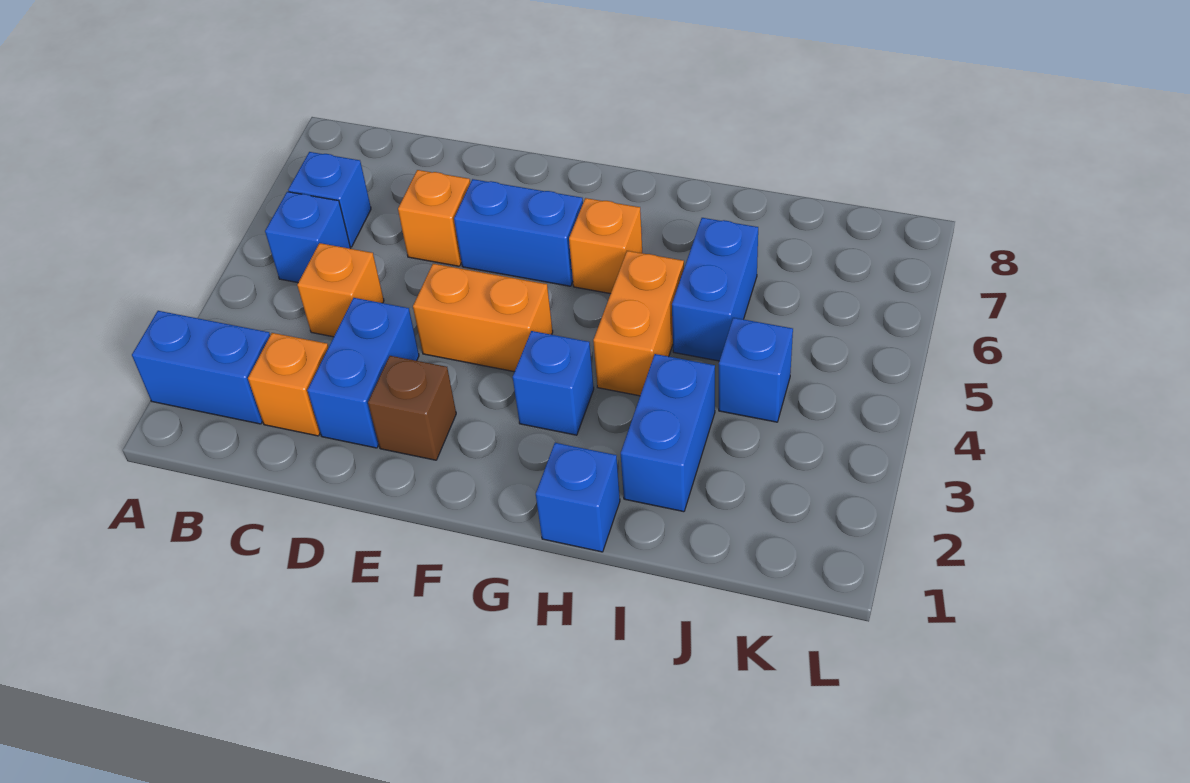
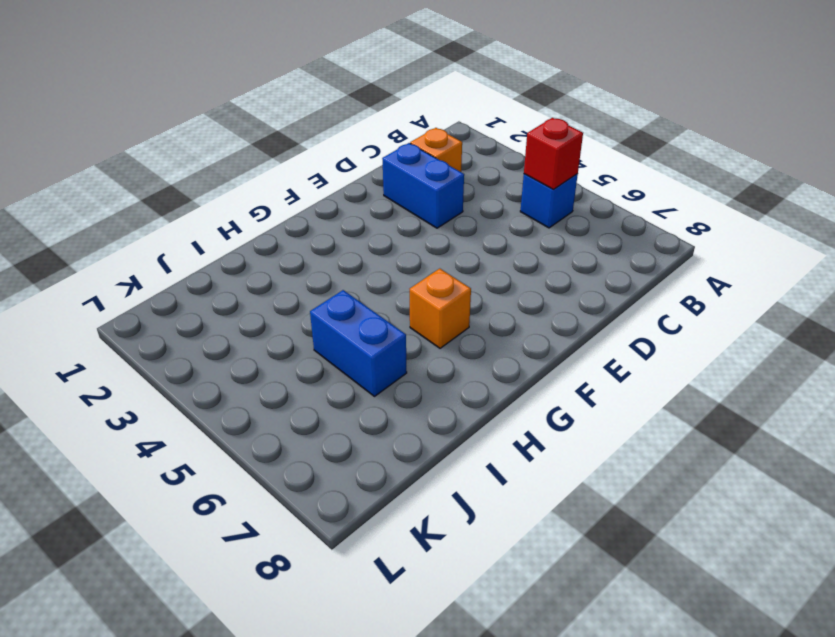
red 1x1 brick [524,118,583,189] -> none
none -> blue 1x2 brick [132,311,270,424]
none -> blue 1x1 brick [288,152,371,247]
none -> orange 1x1 brick [297,243,384,337]

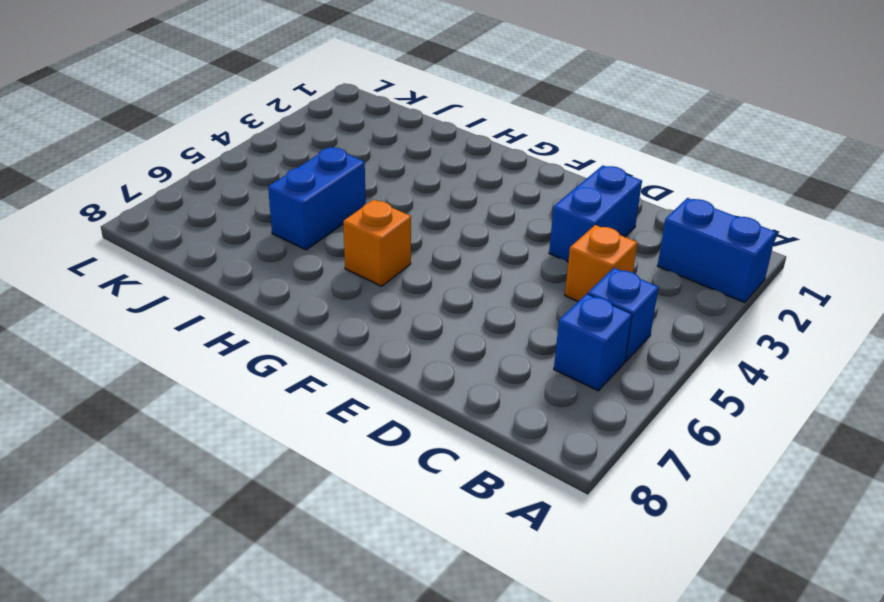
none -> orange 1x1 brick [248,333,329,436]
none -> orange 1x1 brick [398,170,470,266]
none -> brown 1x1 brick [368,356,456,460]

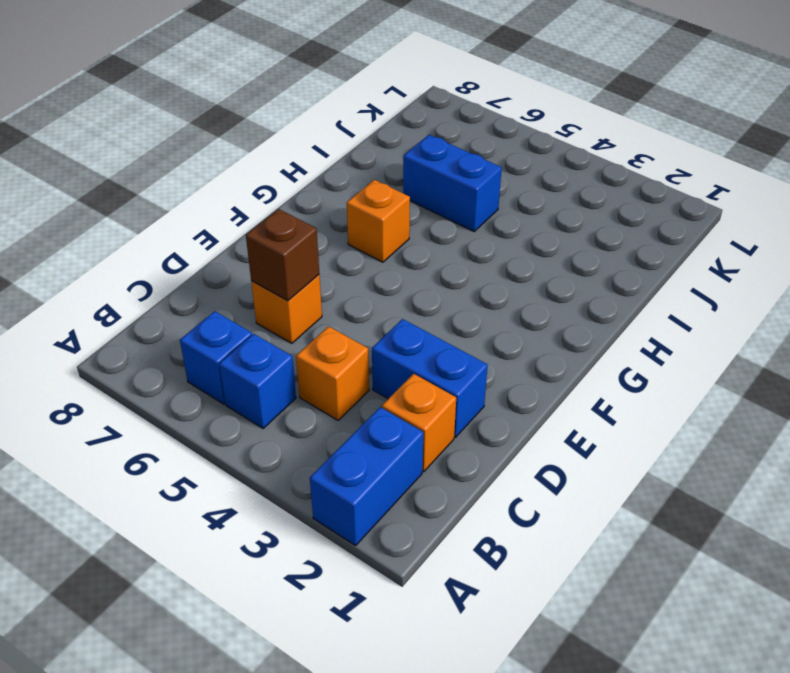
brown 1x1 brick [246,209,319,301] -> brown 1x1 brick moved to [368,356,456,460]
none -> orange 1x2 brick [413,264,553,372]
none -> blue 1x2 brick [454,179,583,286]
none -> blue 1x1 brick [513,331,594,435]

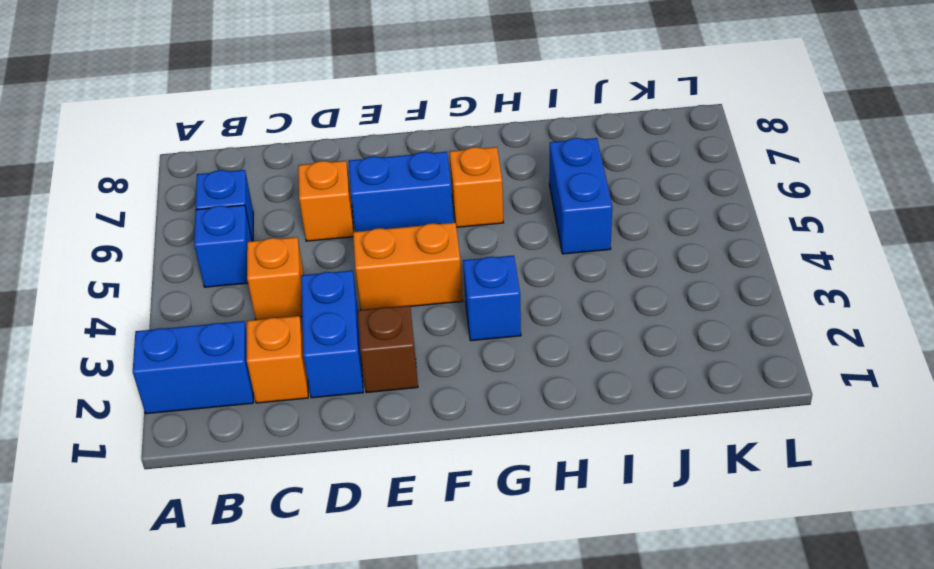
none -> blue 1x1 brick [536,443,620,552]
none -> orange 1x2 brick [593,251,684,396]
none -> blue 1x2 brick [621,354,715,512]

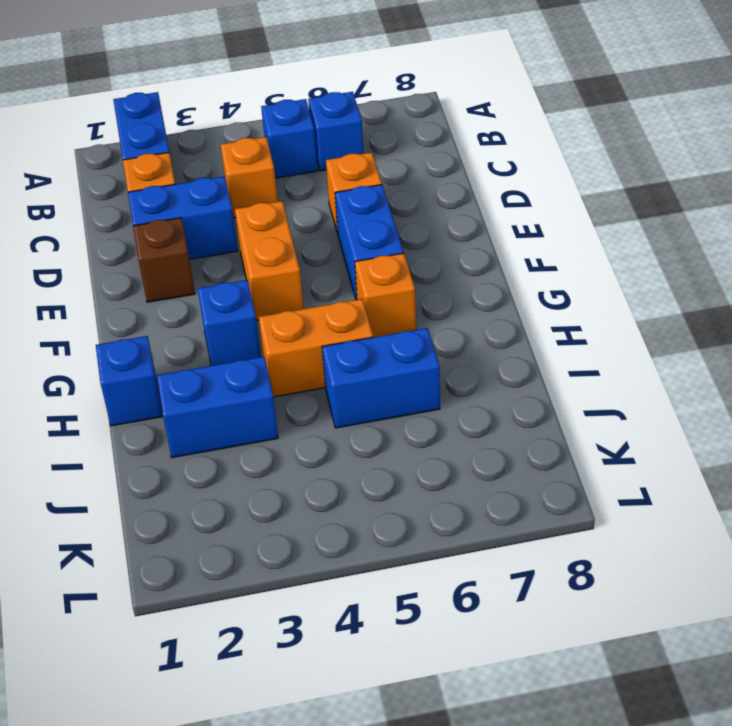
none -> blue 1x1 brick [719,318,793,422]

